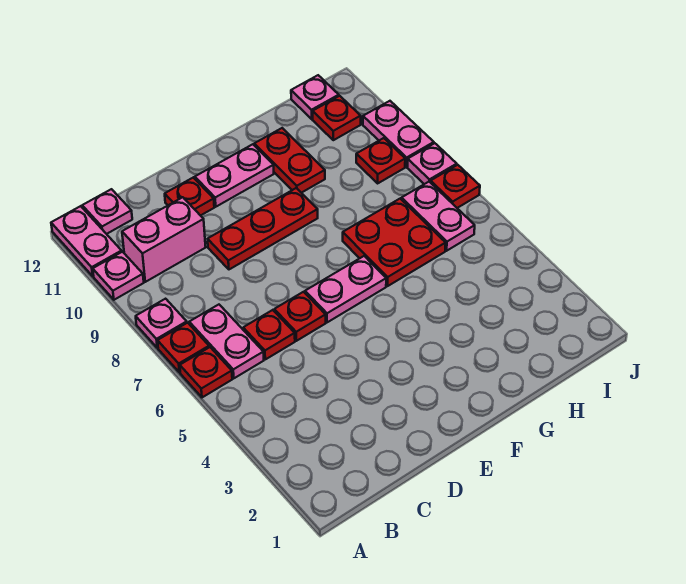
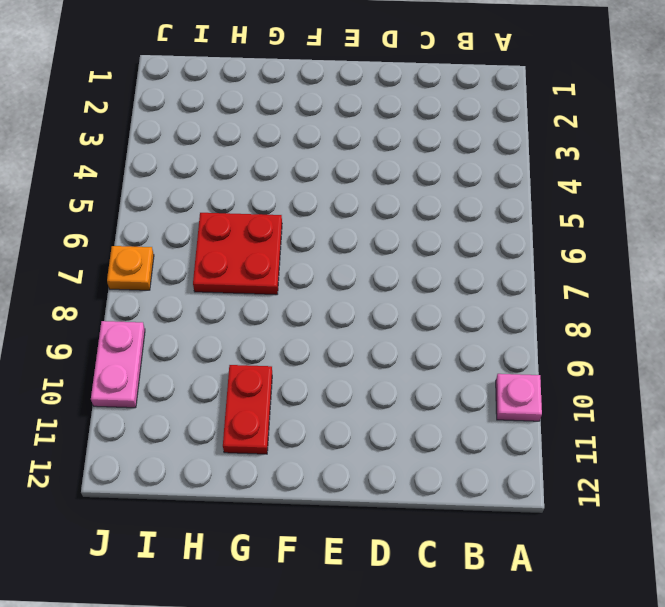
orange 1x1 plate [107,246,154,290] -> red 1x1 plate [431,165,480,208]
none -> red 1x1 plate [180,347,232,397]
none -> red 1x1 plate [158,323,209,373]
none -> pink 1x1 plate [136,299,187,348]

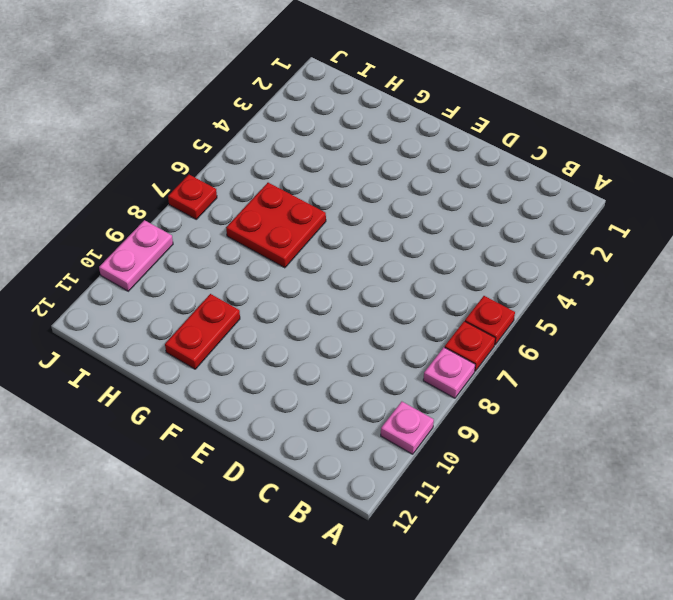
none -> pink 1x2 plate [51,206,122,276]
none -> pink 1x2 plate [189,305,264,378]
none -> pink 1x2 brick [122,197,206,282]

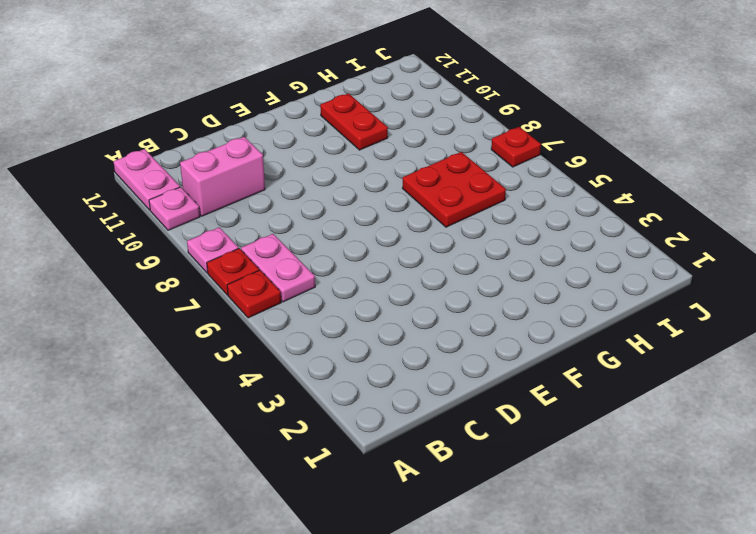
none -> pink 1x1 plate [82,189,132,234]
none -> red 1x1 plate [243,310,295,359]
none -> red 1x1 plate [274,292,326,341]

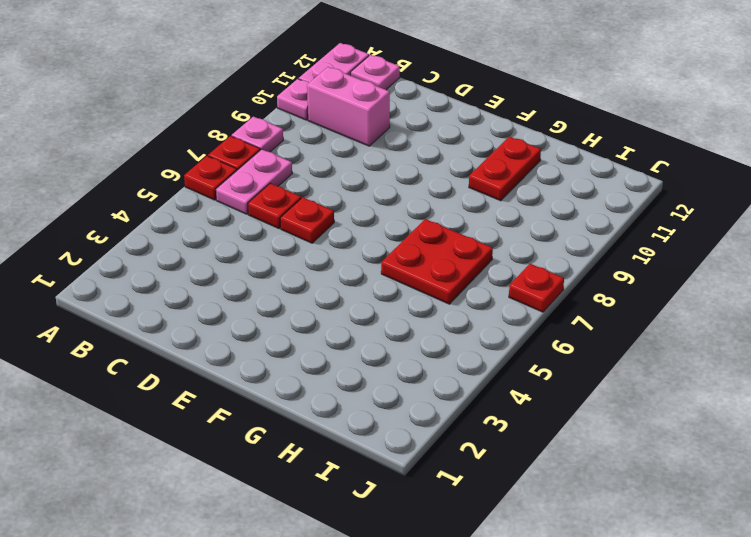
none -> red 1x3 plate [208,188,318,269]
none -> red 1x1 plate [165,178,214,216]
none -> pink 1x2 plate [305,256,386,322]

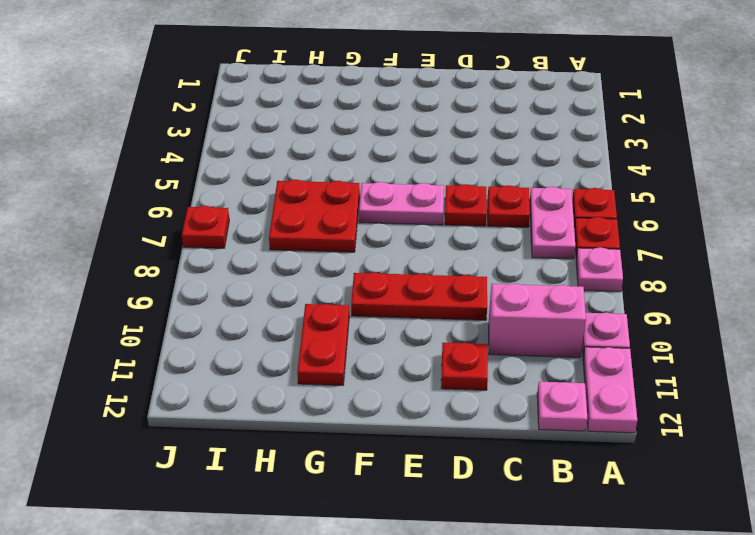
none -> pink 1x2 plate [195,144,274,207]
none -> pink 1x2 plate [402,182,475,251]
none -> red 1x1 plate [356,138,405,183]

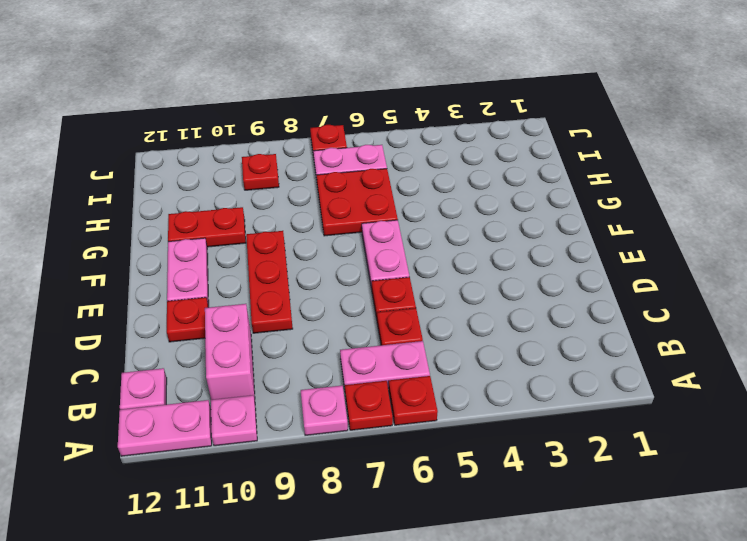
none -> red 1x1 plate [313,96,361,140]
none -> pink 1x1 plate [291,75,339,119]
none -> pink 1x1 plate [407,143,457,184]

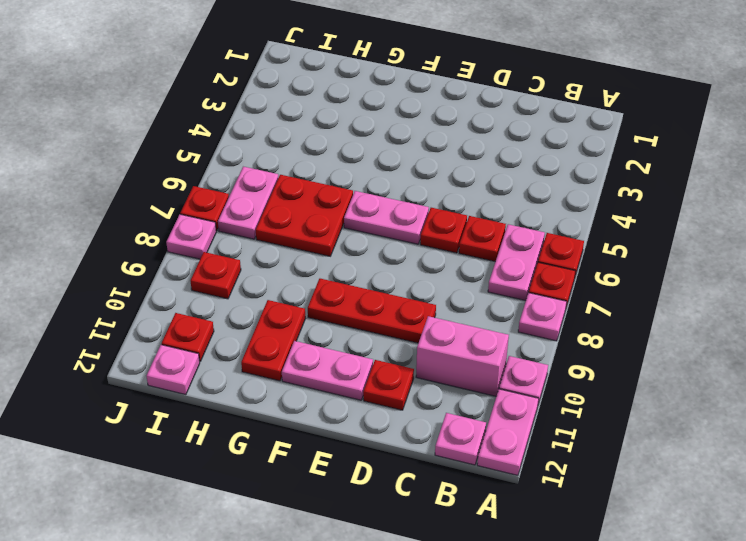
none -> pink 1x2 plate [363,101,434,167]

